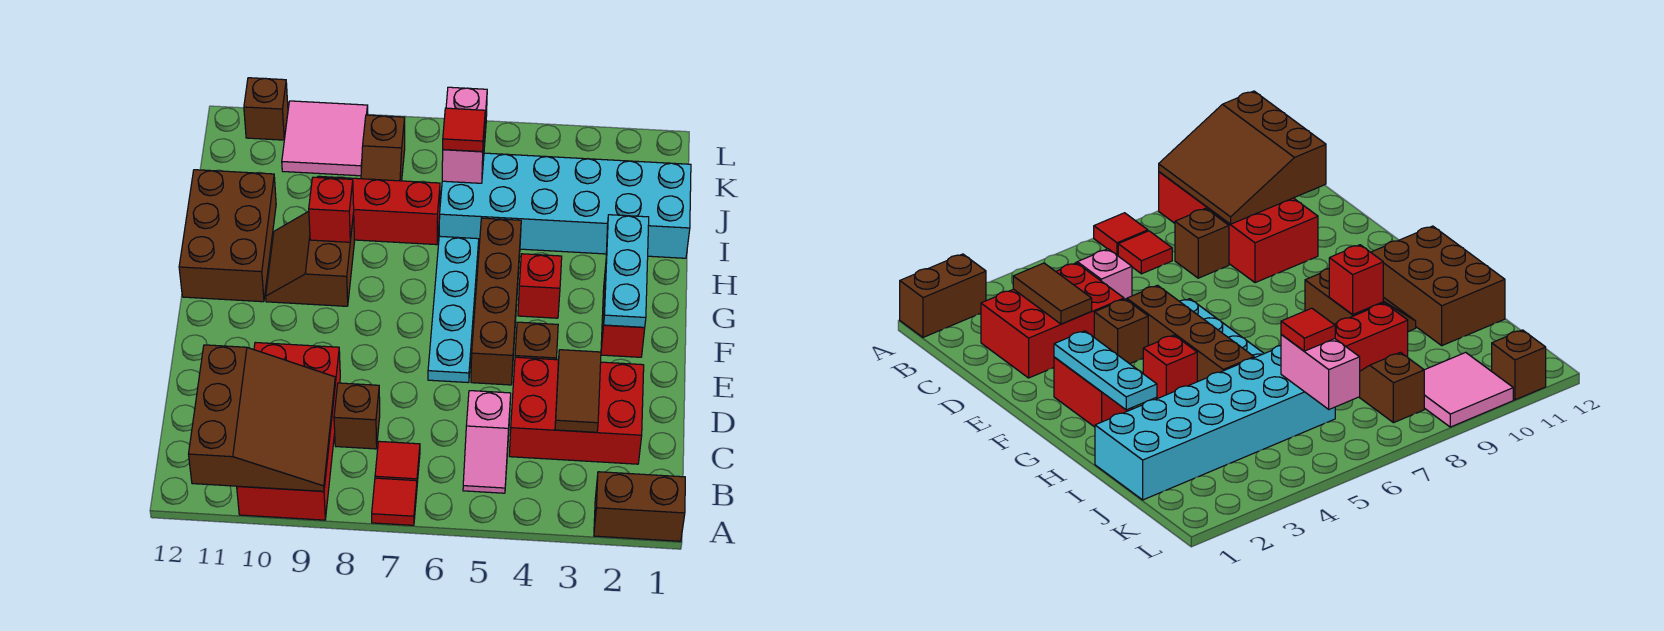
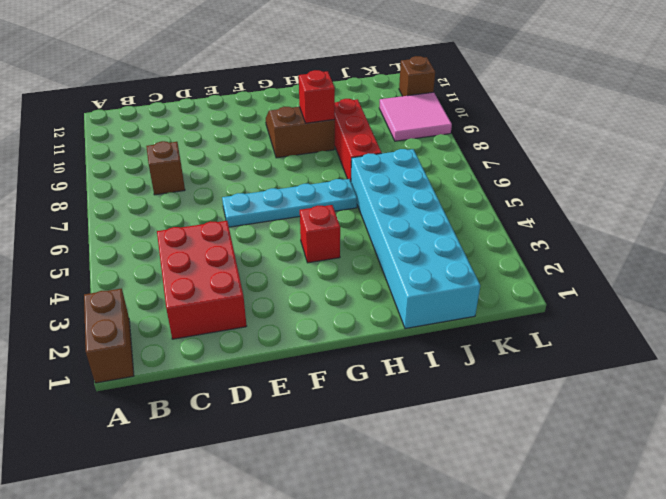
none -> red 1x1 tile [372,478,417,525]
none -> red 2x4 brick [237,342,340,520]
none -> pink 1x2 slope [463,391,511,493]

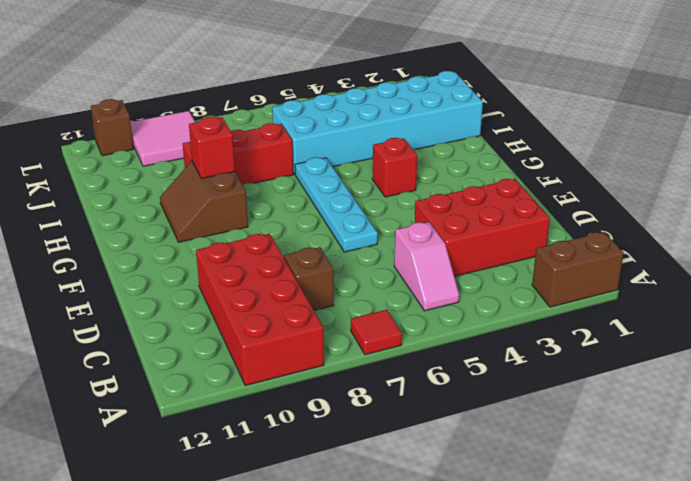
none -> red 1x1 tile [375,441,420,483]
none -> brown 1x1 brick [515,322,558,360]
none -> brown 1x4 brick [471,218,521,385]

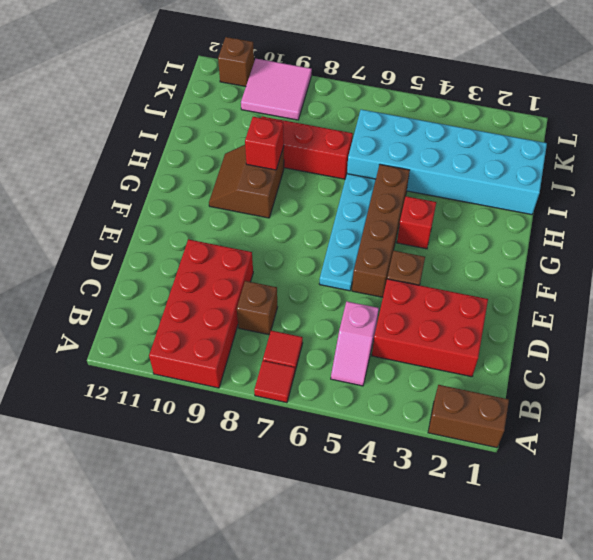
none -> red 1x2 brick [601,267,645,357]
none -> brown 2x3 brick [179,170,276,302]
none -> brown 1x2 slope [361,115,405,181]

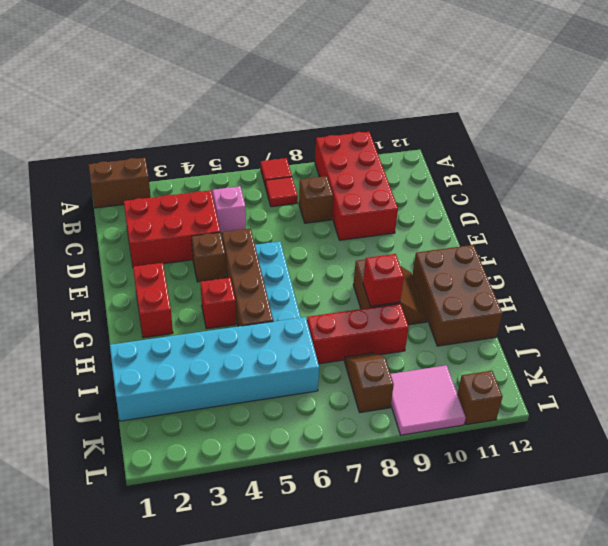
none -> brown 3x3 slope [189,345,336,491]
none -> brown 1x2 tile [555,350,601,432]
none -> cyan 1x3 plate [604,215,649,327]

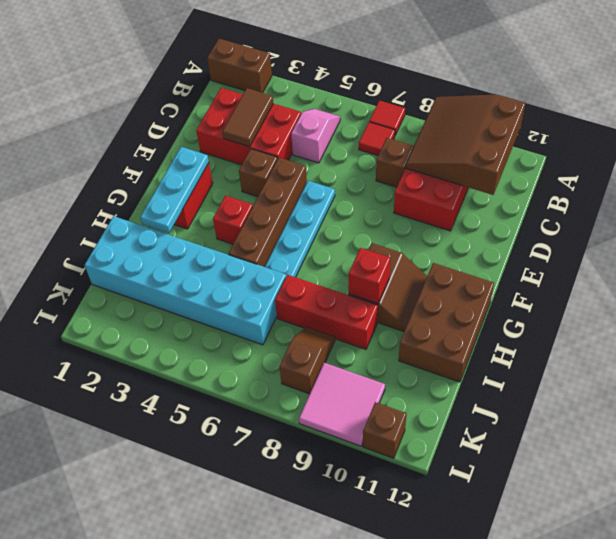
none -> pink 1x2 brick [442,87,487,183]
none -> red 1x1 tile [443,108,485,152]

